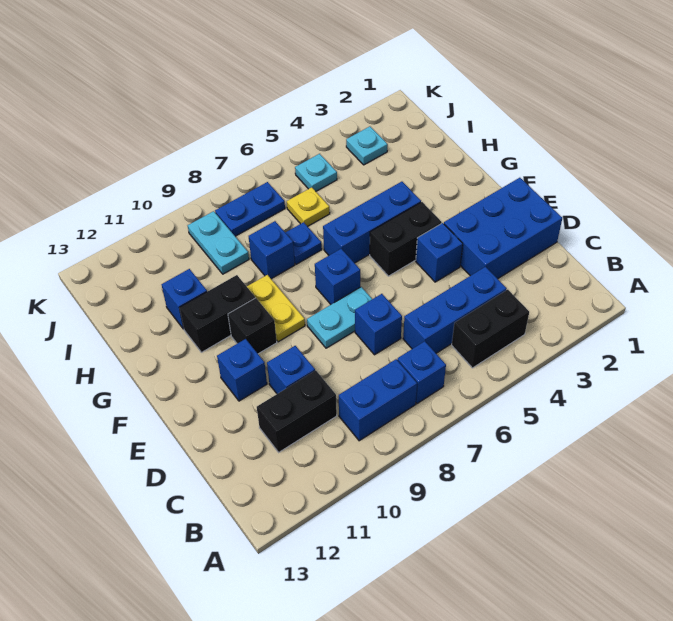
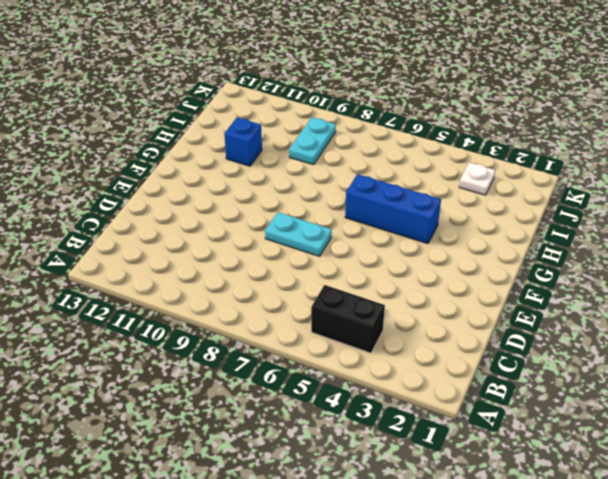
white 1x1 plate [459,163,495,195] -> cyan 1x1 plate [346,126,388,165]
none -> blue 1x1 brick [397,341,446,404]
none -> blue 1x2 brick [339,359,417,441]
none -> blue 1x3 brick [403,267,507,353]

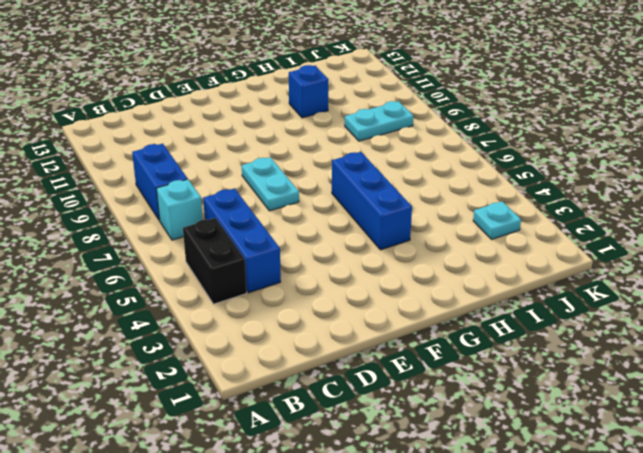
cyan 1x1 brick [156,179,203,240] -> blue 1x1 brick [397,341,446,404]
none -> black 1x2 brick [257,371,337,452]
none -> blue 2x3 brick [444,178,562,279]
none -> blue 1x1 brick [355,294,402,355]

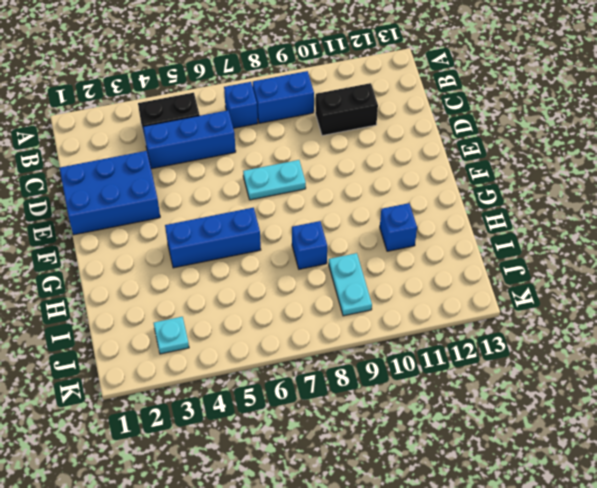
none -> blue 1x1 brick [355,294,402,355]
none -> blue 1x1 brick [267,346,315,394]
none -> blue 1x1 brick [416,223,463,282]

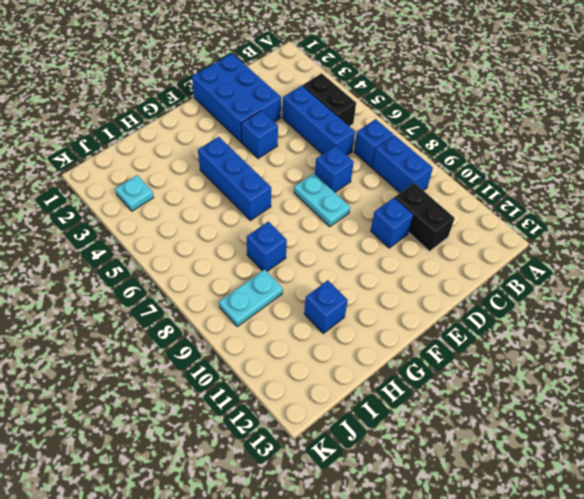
none -> blue 1x1 brick [217,339,267,401]
none -> black 1x2 brick [370,202,442,276]
none -> blue 1x1 brick [315,249,360,304]

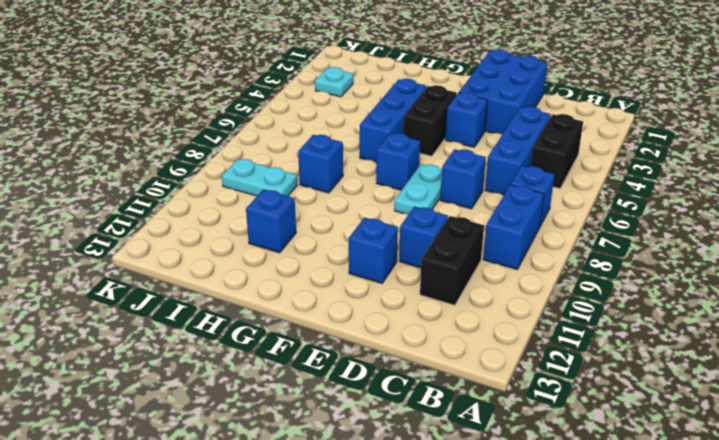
none -> yellow 1x2 plate [247,275,305,342]
none -> black 1x1 brick [228,298,277,354]
none -> black 1x2 brick [180,275,255,352]

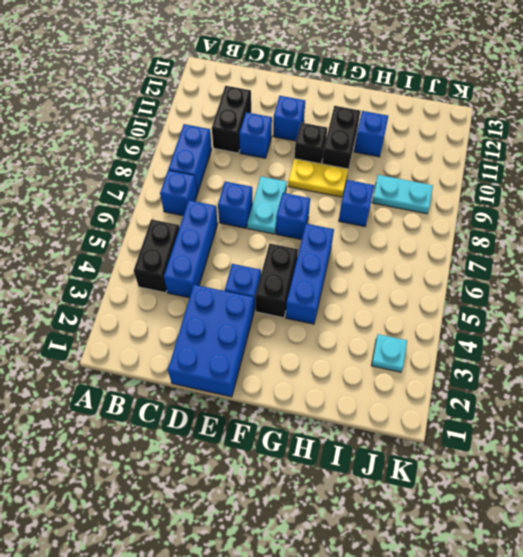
none -> blue 1x1 plate [285,222,322,264]
none -> yellow 1x1 plate [287,187,330,226]
none -> cyan 1x1 plate [295,154,337,191]

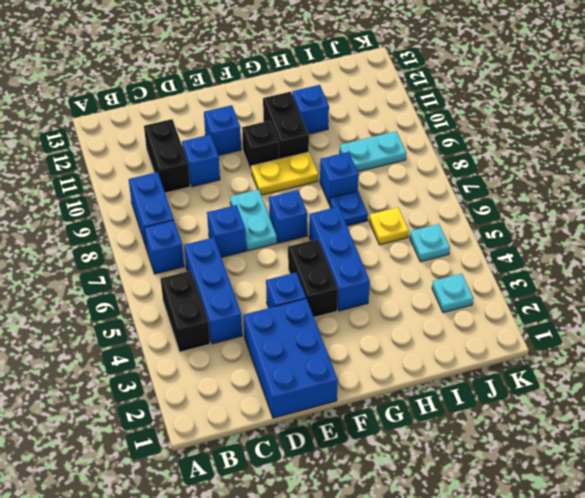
none -> blue 1x2 plate [215,182,285,236]

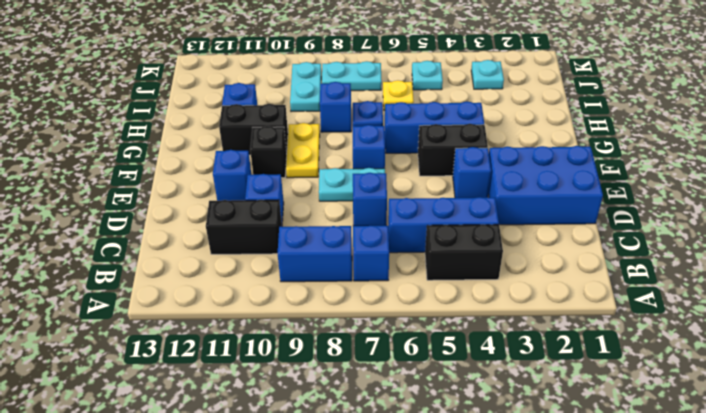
cyan 1x2 plate [322,61,382,91] -> blue 1x2 plate [215,182,285,236]

